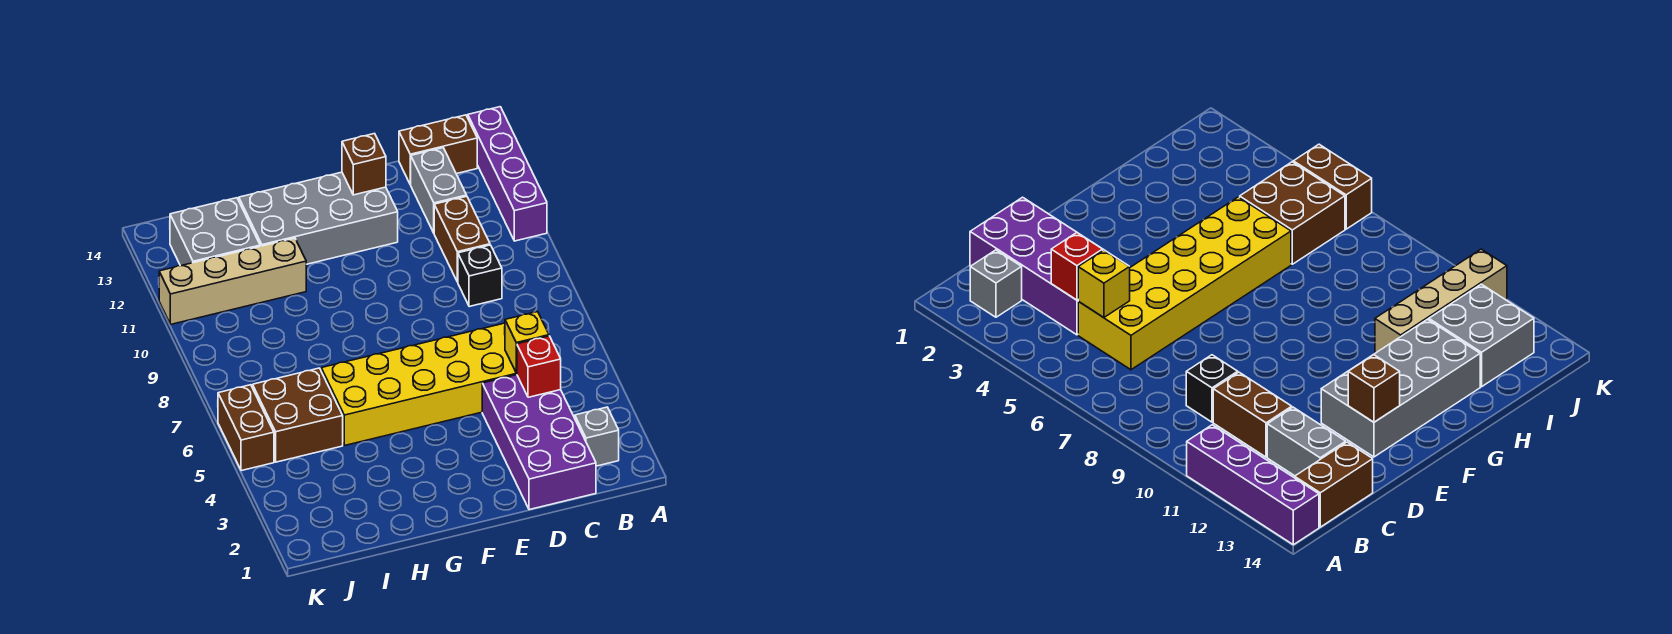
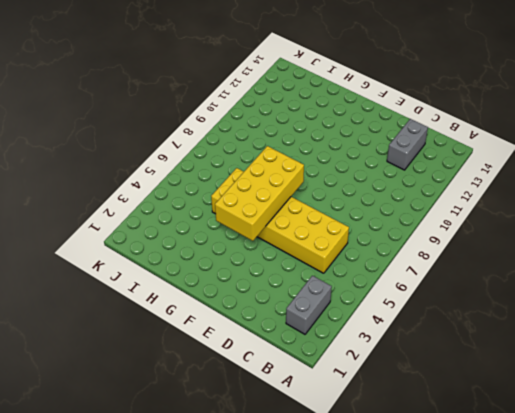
grey 1x2 brick [286,276,332,334] -> grey 1x1 brick [575,407,619,466]
yellow 2x4 brick [215,146,304,241] -> none
none -> purple 1x4 brick [468,107,547,241]
none -> brown 1x2 brick [399,115,477,184]
none -> purple 2x4 brick [482,375,596,510]

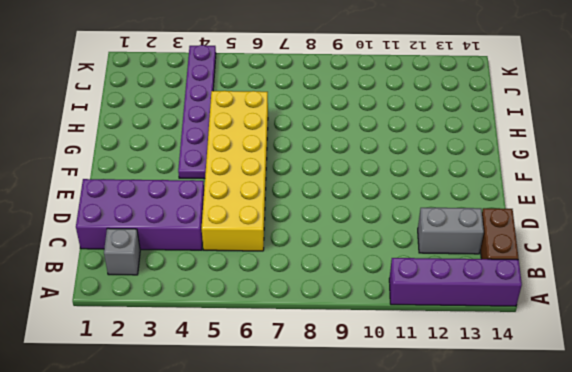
purple 1x6 plate [178,45,216,179] -> none
none -> black 1x1 brick [458,245,502,307]
none -> brown 1x2 brick [434,196,490,282]
none -> grey 2x4 brick [239,172,398,264]

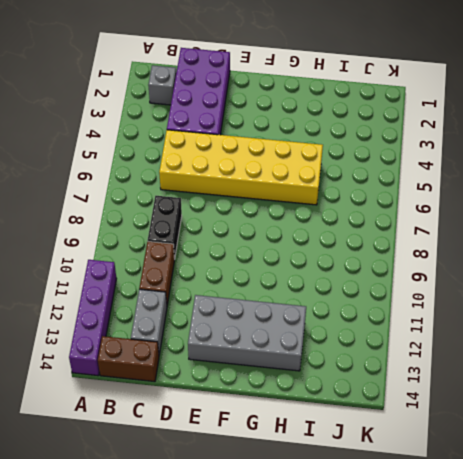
black 1x2 brick [148,196,182,259] -> black 1x1 brick [458,245,502,307]
none -> tan 1x4 brick [159,238,306,324]
none -> brown 2x2 brick [253,368,343,462]
none -> grey 2x2 brick [170,198,260,266]

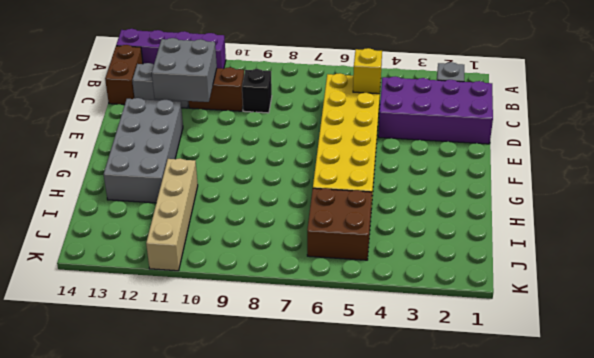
grey 2x2 brick [152,38,217,102] -> grey 2x2 brick moved to [170,198,260,266]
none -> brown 1x2 brick [218,385,274,471]
none -> red 1x1 brick [517,336,561,397]
none -> brown 1x1 brick [342,134,386,195]

